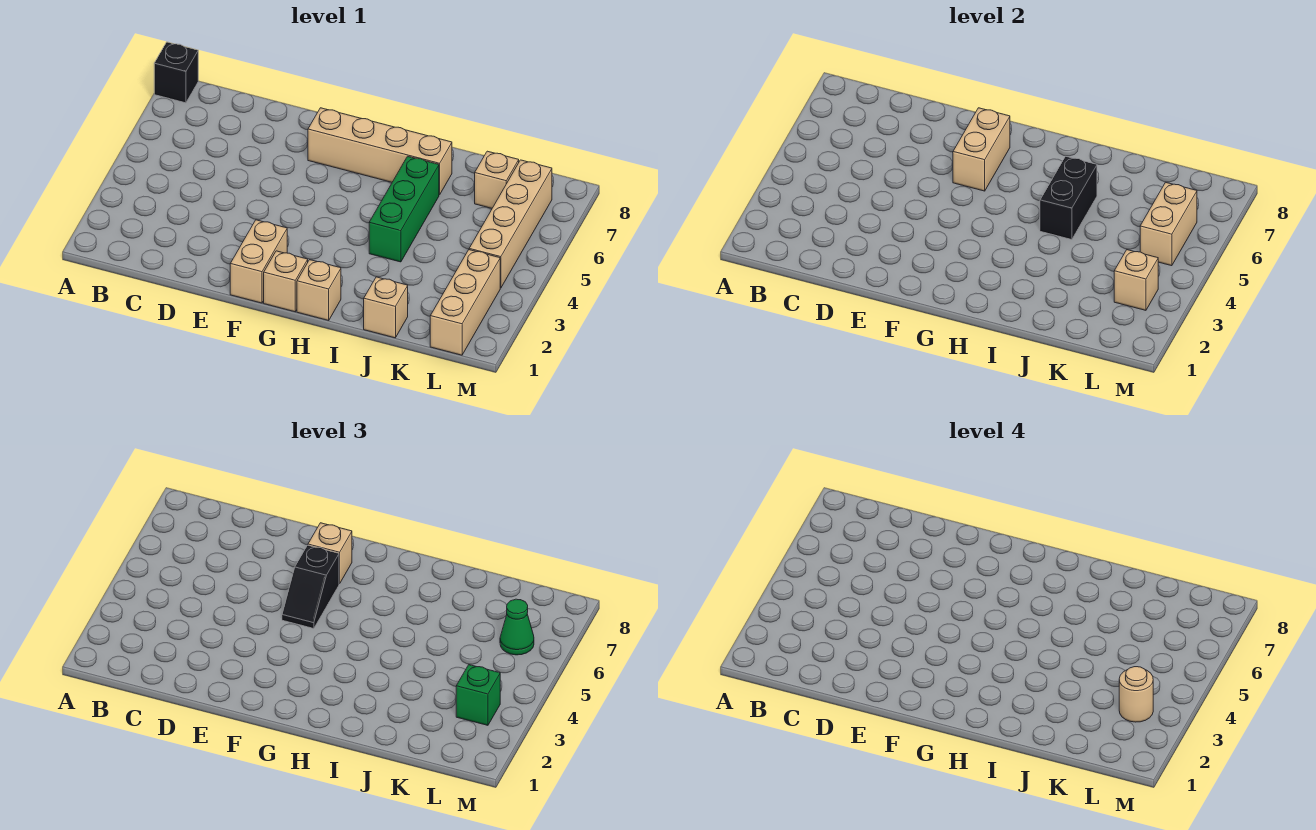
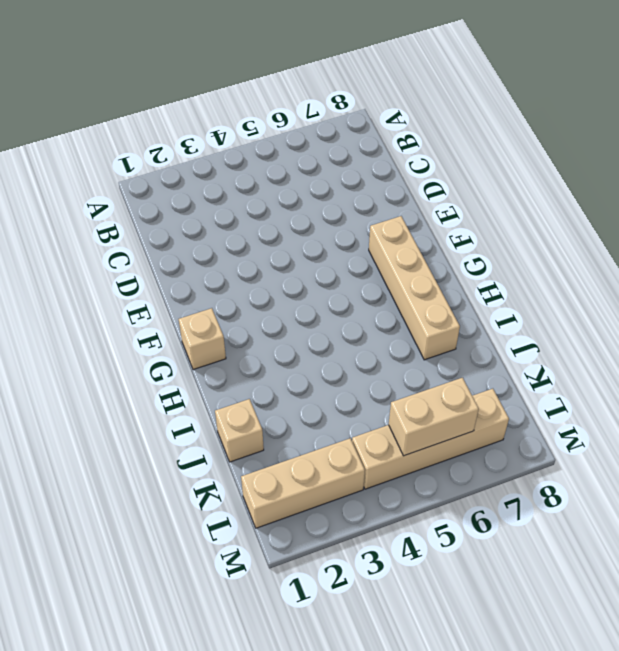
none -> black 1x1 brick [154,42,198,103]
none -> tan 1x2 brick [230,220,287,303]
none -> tan 1x1 brick [297,260,341,320]

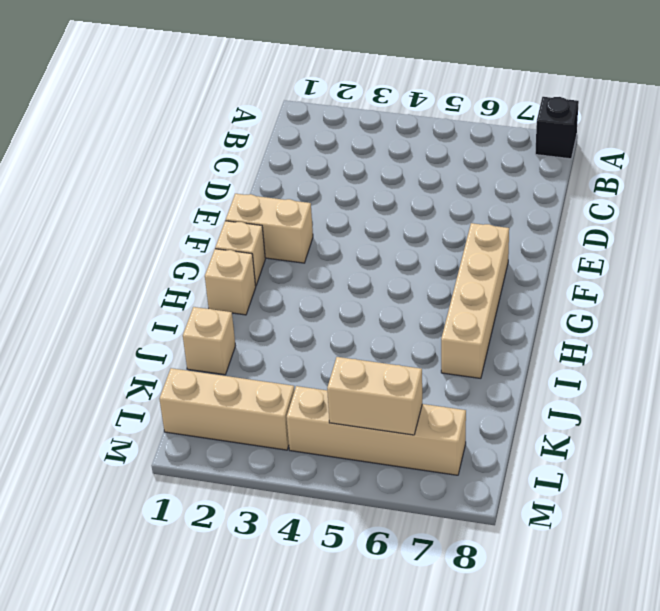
none -> green 1x3 brick [369,156,439,262]
none -> tan 1x1 brick [475,151,519,208]
none -> tan 1x2 brick [953,108,1010,191]

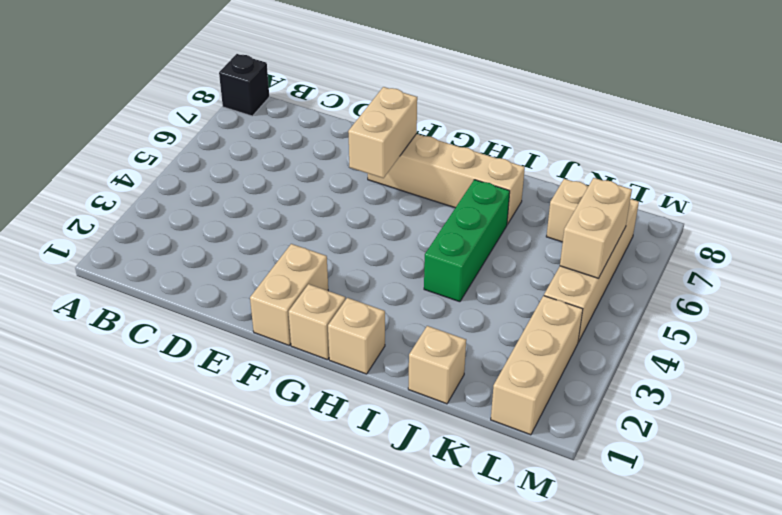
none -> black 1x2 brick [1040,156,1097,240]
none -> tan 1x1 brick [1114,250,1158,310]
none -> black 1x2 slope [282,545,339,629]

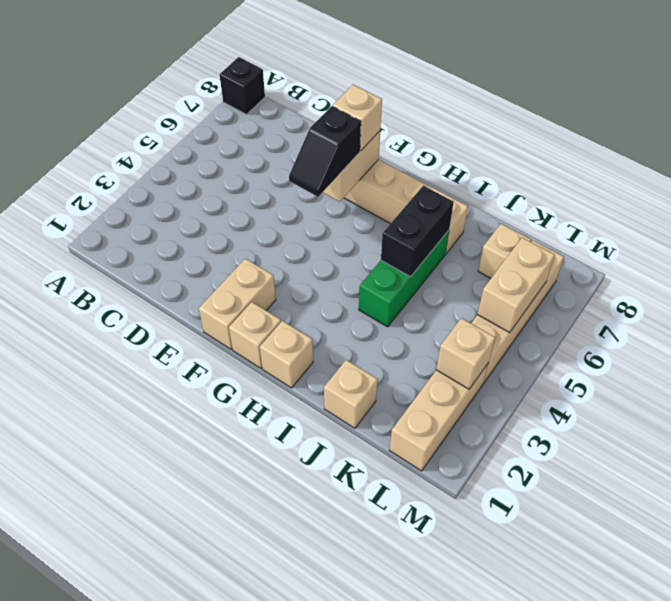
none -> green 1x1 brick [456,665,500,725]
none -> green 1x1 cone [500,599,534,655]
none -> tan 1x1 round brick [1119,667,1153,722]

